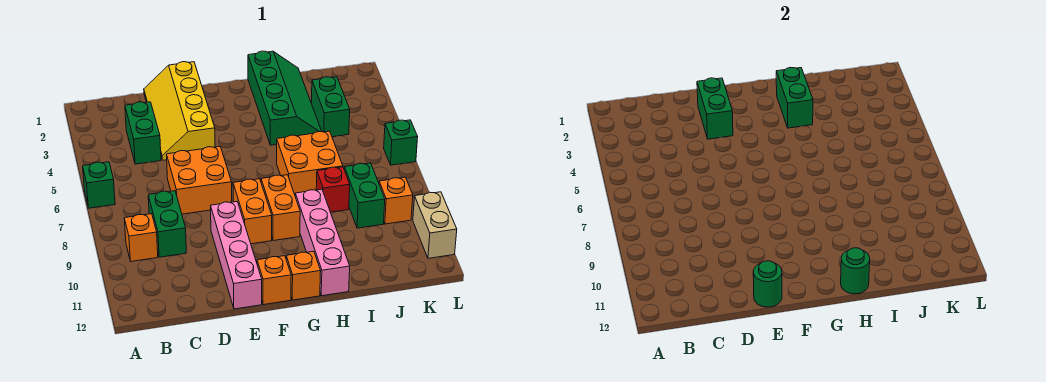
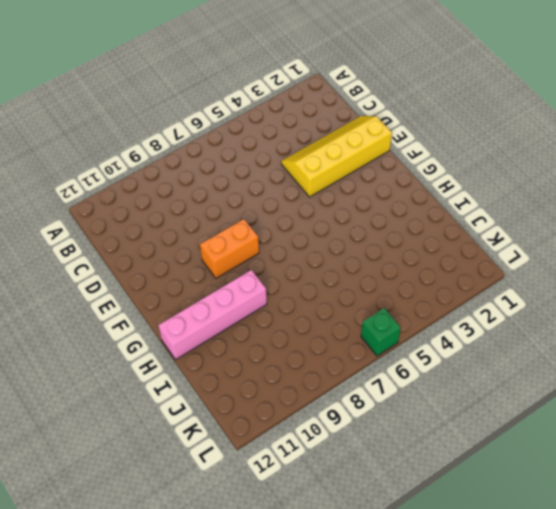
none -> green 1x1 brick [83,162,115,208]
none -> orange 1x1 brick [124,214,158,261]
none -> green 1x2 brick [125,102,161,164]

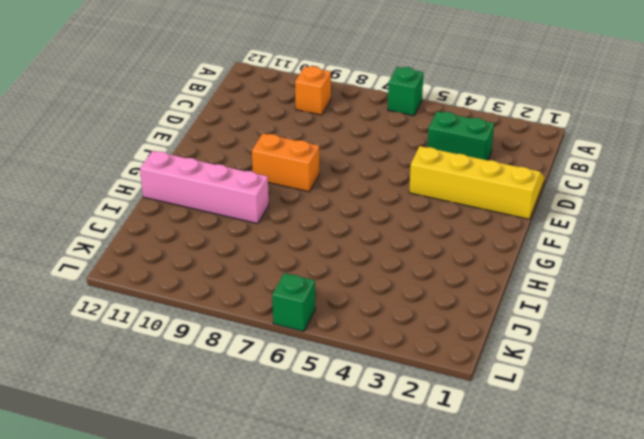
none -> green 1x2 brick [148,191,186,257]
none -> orange 2x2 brick [167,146,232,214]
none -> pink 1x4 brick [211,202,262,309]

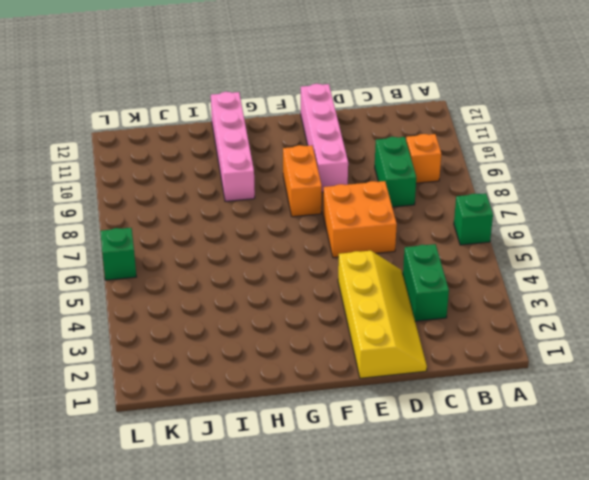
none -> orange 1x1 brick [257,256,291,305]
none -> orange 1x2 brick [261,175,300,241]
none -> orange 1x1 brick [286,251,321,300]

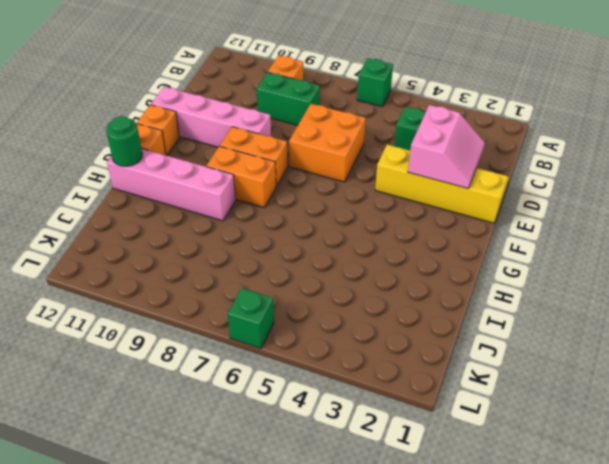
pink 2x2 slope [408,105,485,188] -> green 1x2 brick [697,78,733,139]
none -> green 2x4 slope [248,51,322,145]
none -> orange 2x2 brick [277,131,343,194]
none -> red 1x1 brick [316,167,350,212]

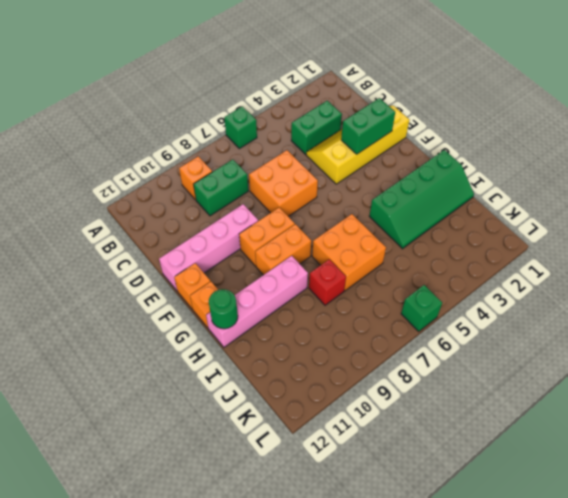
none -> green 1x2 brick [311,77,350,137]
none -> green 1x2 brick [344,163,385,228]
none -> orange 1x1 brick [379,177,413,224]

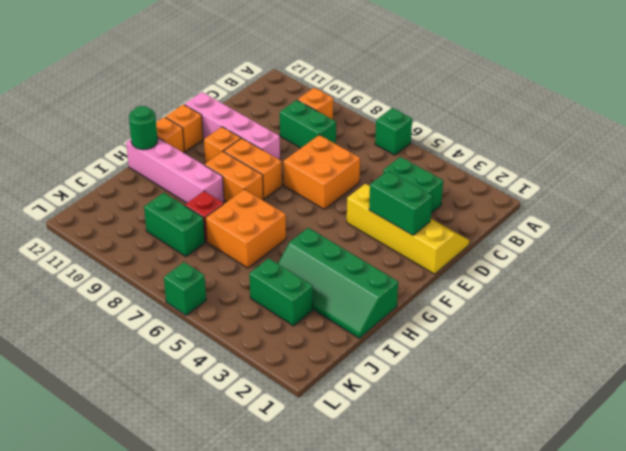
orange 1x1 brick [204,127,241,163] -> orange 1x1 brick moved to [379,177,413,224]
none -> tan 1x2 brick [413,192,457,258]
none -> green 1x1 round brick [753,261,782,307]
none -> green 1x2 brick [776,68,813,128]

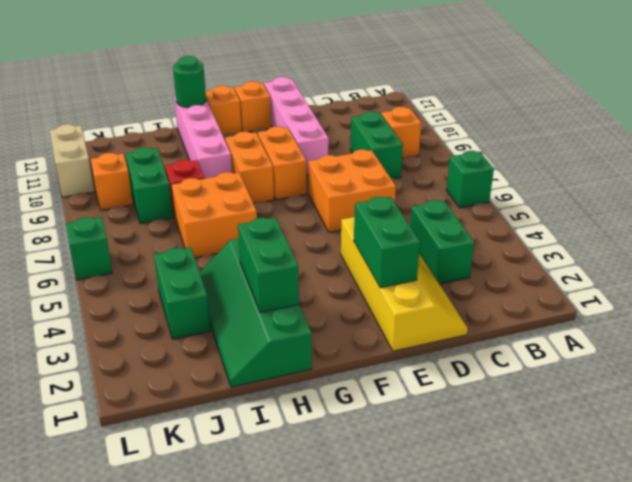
none -> green 1x1 round brick [753,261,782,307]

